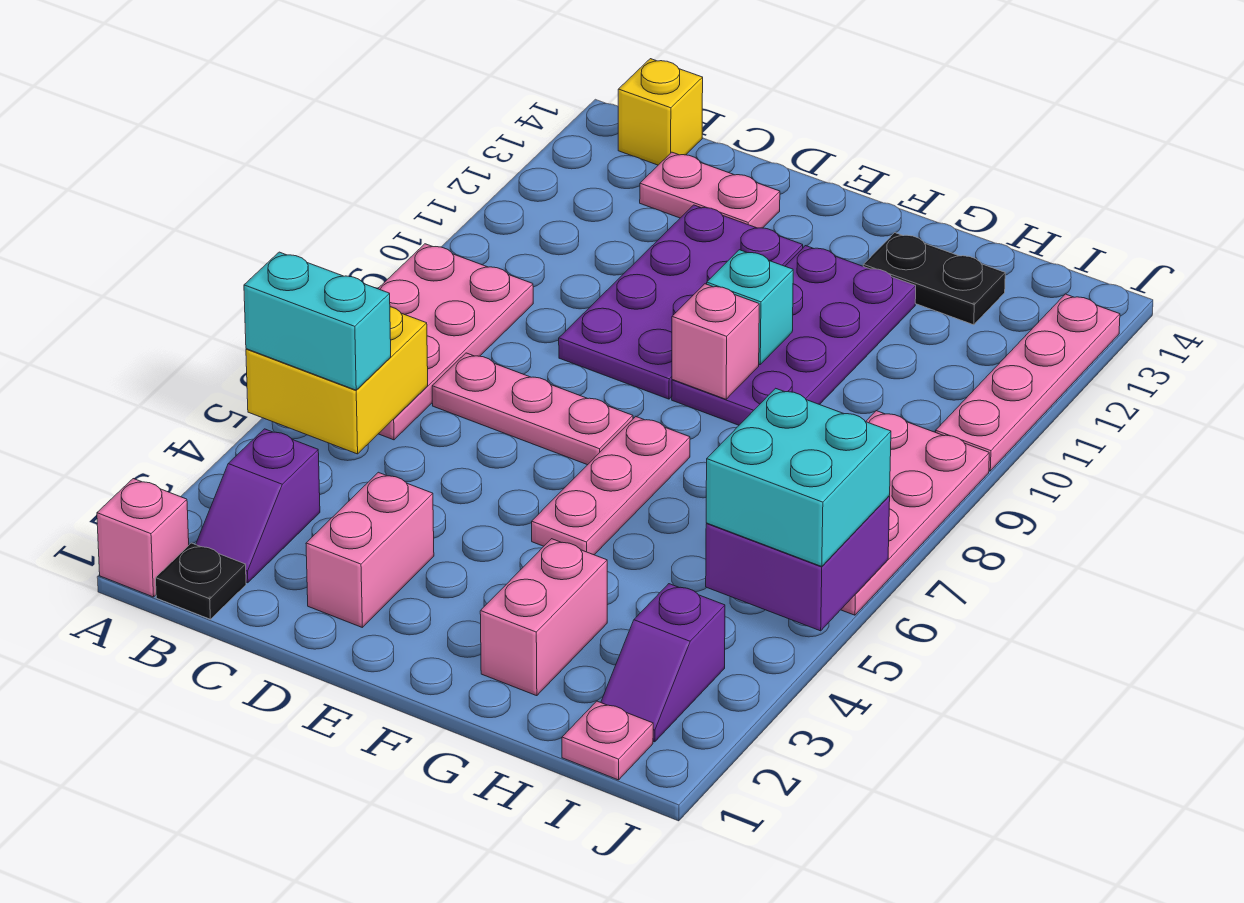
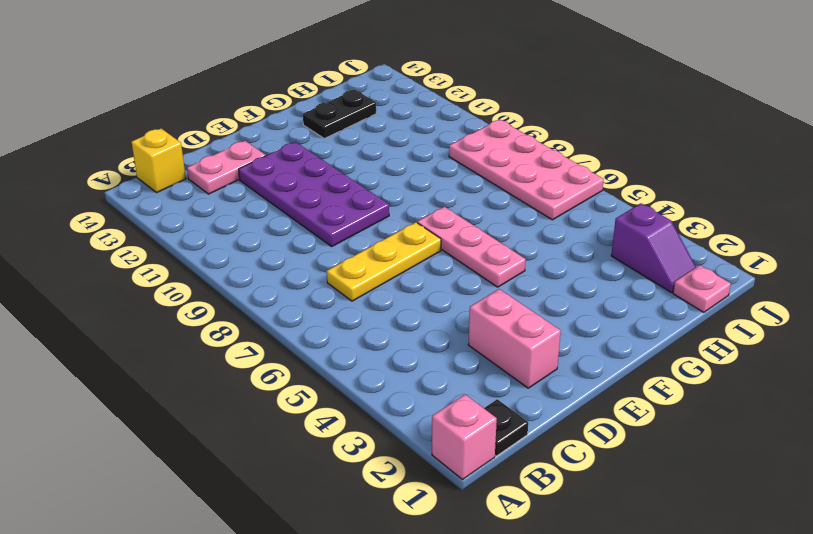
yellow 1x3 plate [327,222,441,301] -> pink 1x3 plate [432,353,633,465]
none -> pink 2x4 plate [378,244,533,440]
none -> purple 1x2 slope [196,429,320,583]
none -> purple 2x4 plate [672,246,916,425]

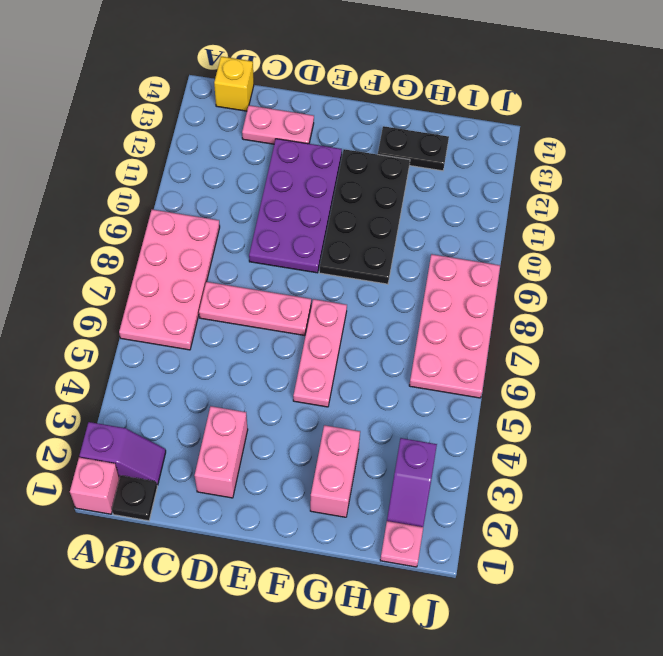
purple 1x2 slope [79,422,166,485] -> purple 1x2 slope turned to [196,429,320,583]
black 2x4 plate [319,149,410,284] -> purple 2x4 plate [672,246,916,425]
none -> pink 1x4 plate [936,294,1120,471]
none -> yellow 2x2 brick [246,307,428,454]
none -> pink 1x1 brick [672,284,759,399]

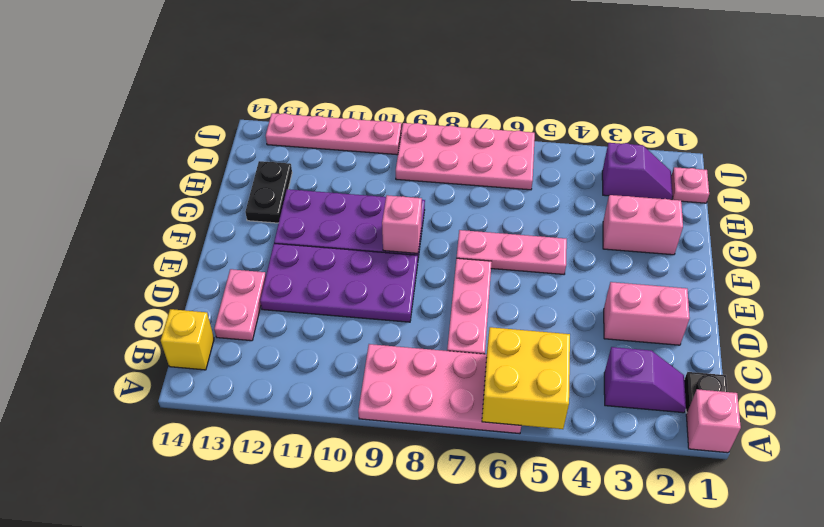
none -> cyan 1x1 brick [707,250,793,365]
none -> purple 2x2 brick [706,496,890,631]
none -> cyan 1x2 brick [244,252,391,390]

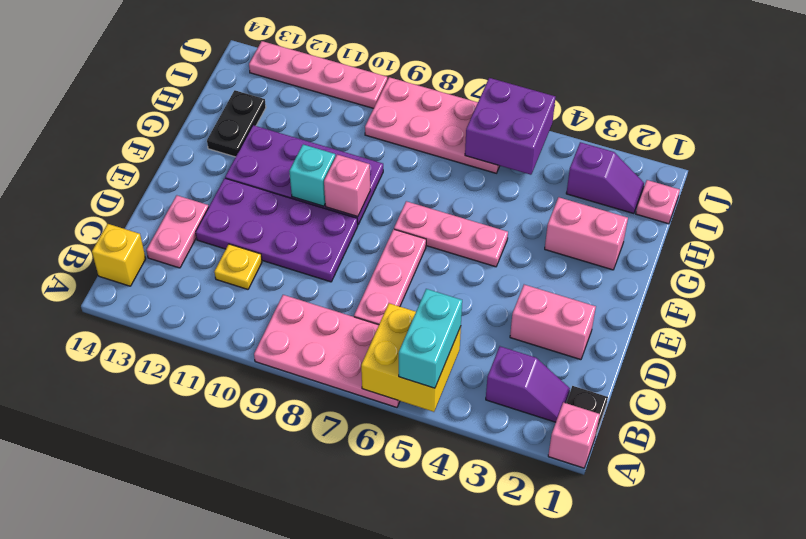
yellow 1x1 plate [214,244,262,289] -> none
none -> cyan 2x2 brick [706,388,891,567]

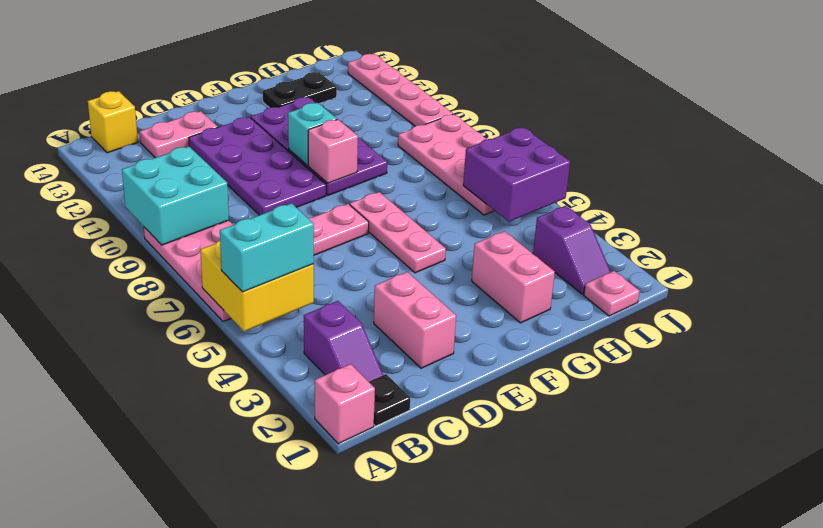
cyan 2x2 brick [122,147,229,245] -> cyan 2x2 brick moved to [706,388,891,567]

